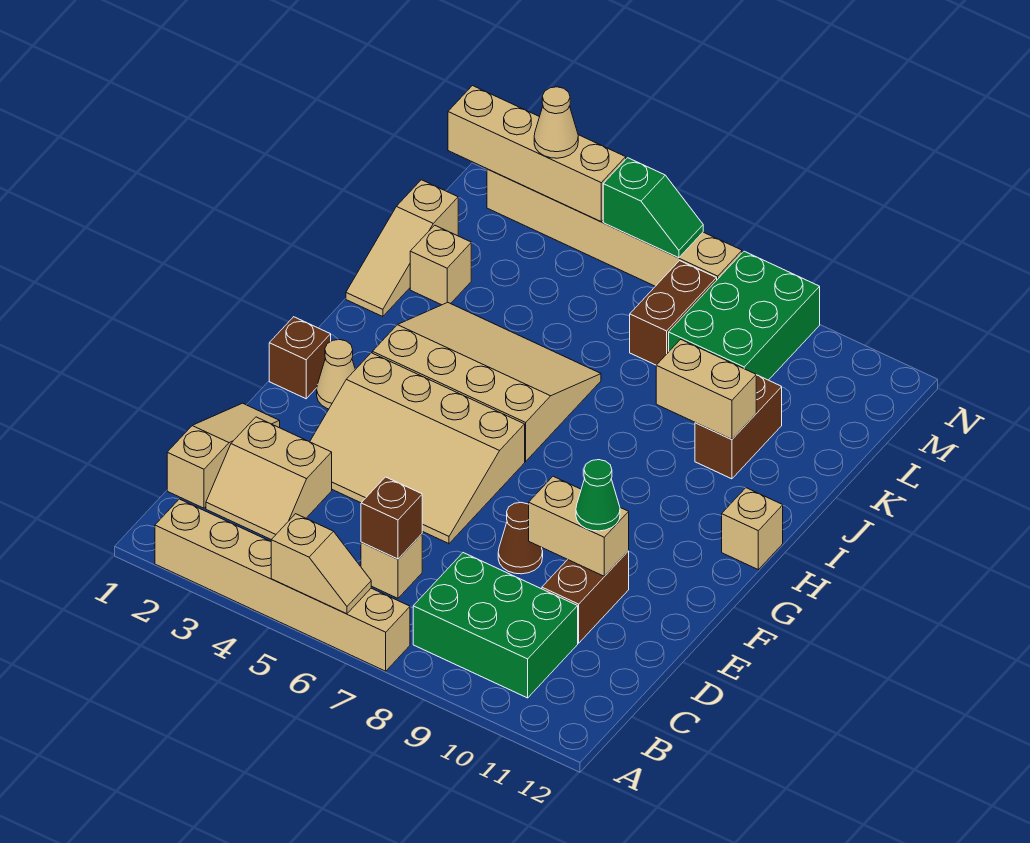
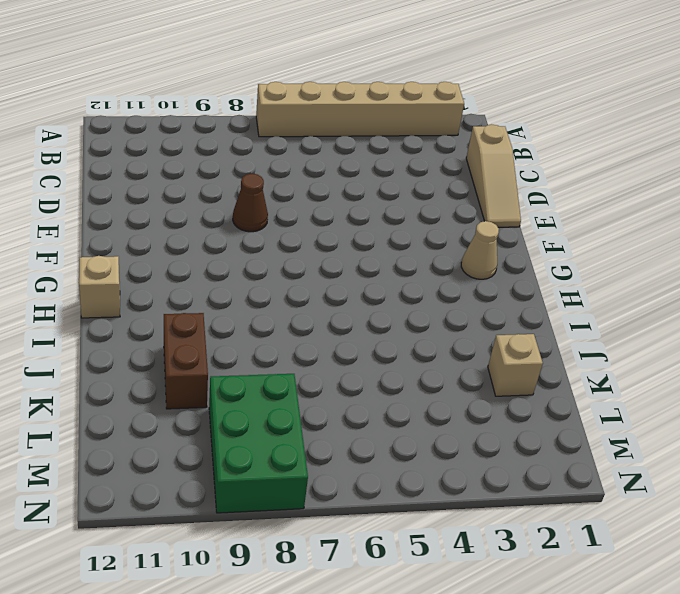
none -> green 2x3 brick [413,553,578,698]
none -> tan 2x2 slope [206,417,332,539]
none -> tan 1x1 brick [361,534,422,598]

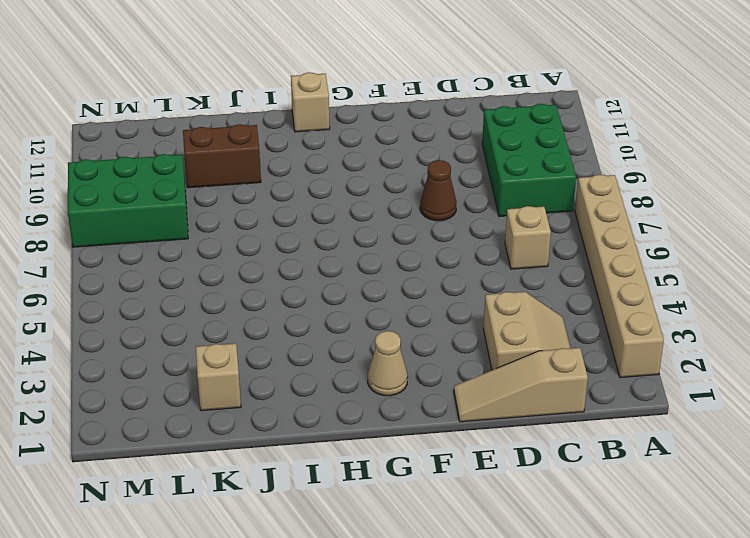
none -> brown 1x2 brick [542,551,629,643]
none -> tan 3x4 slope [310,353,525,544]
none -> brown 1x1 brick [269,317,331,399]

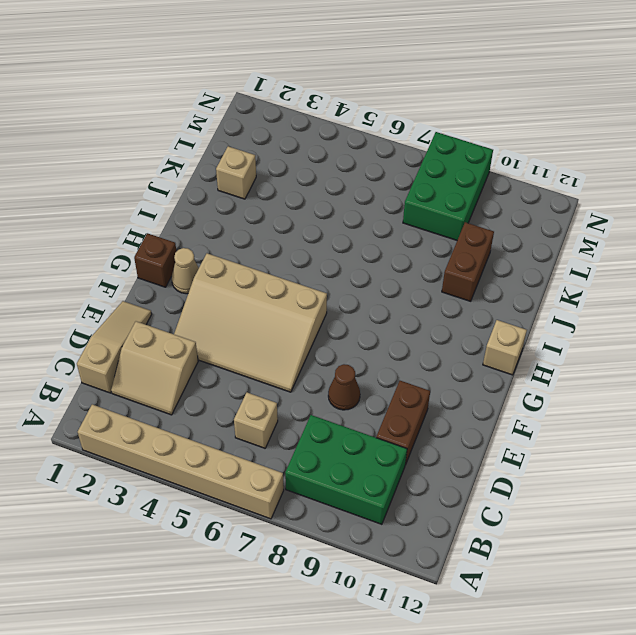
none -> tan 3x4 slope [372,302,601,461]
none -> tan 1x3 slope [346,180,458,317]
none -> brown 1x2 brick [630,261,717,365]

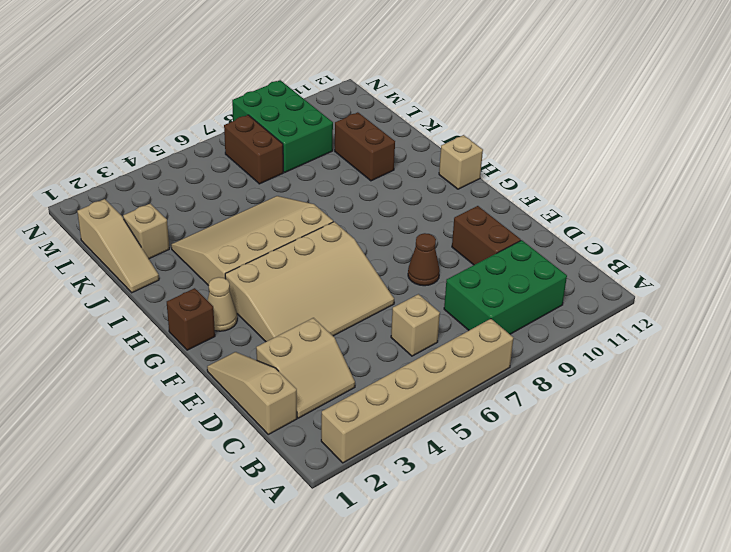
none -> tan 1x6 brick [487,169,742,286]
none -> tan 1x2 slope [271,514,371,614]
none -> brown 1x1 brick [361,477,422,559]

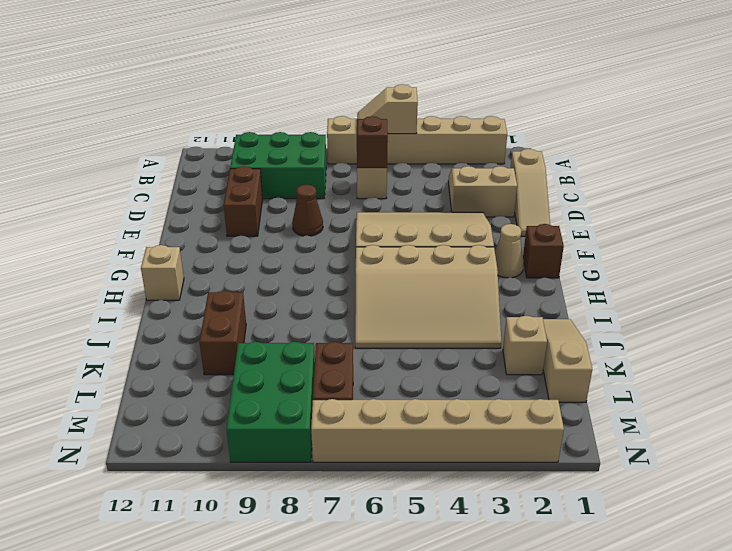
none -> tan 1x2 brick [529,476,629,576]
none -> tan 1x2 brick [656,339,756,439]
none -> tan 1x4 brick [448,86,626,222]

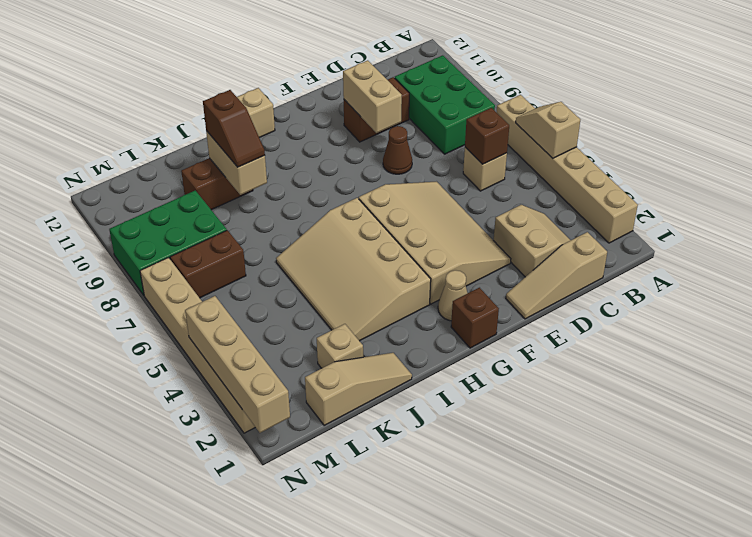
brown 1x2 slope [203,90,265,167] -> none
none -> green 1x2 slope [603,158,703,258]
none -> green 1x1 cone [576,460,620,531]
none -> tan 1x1 cone [534,87,578,158]

